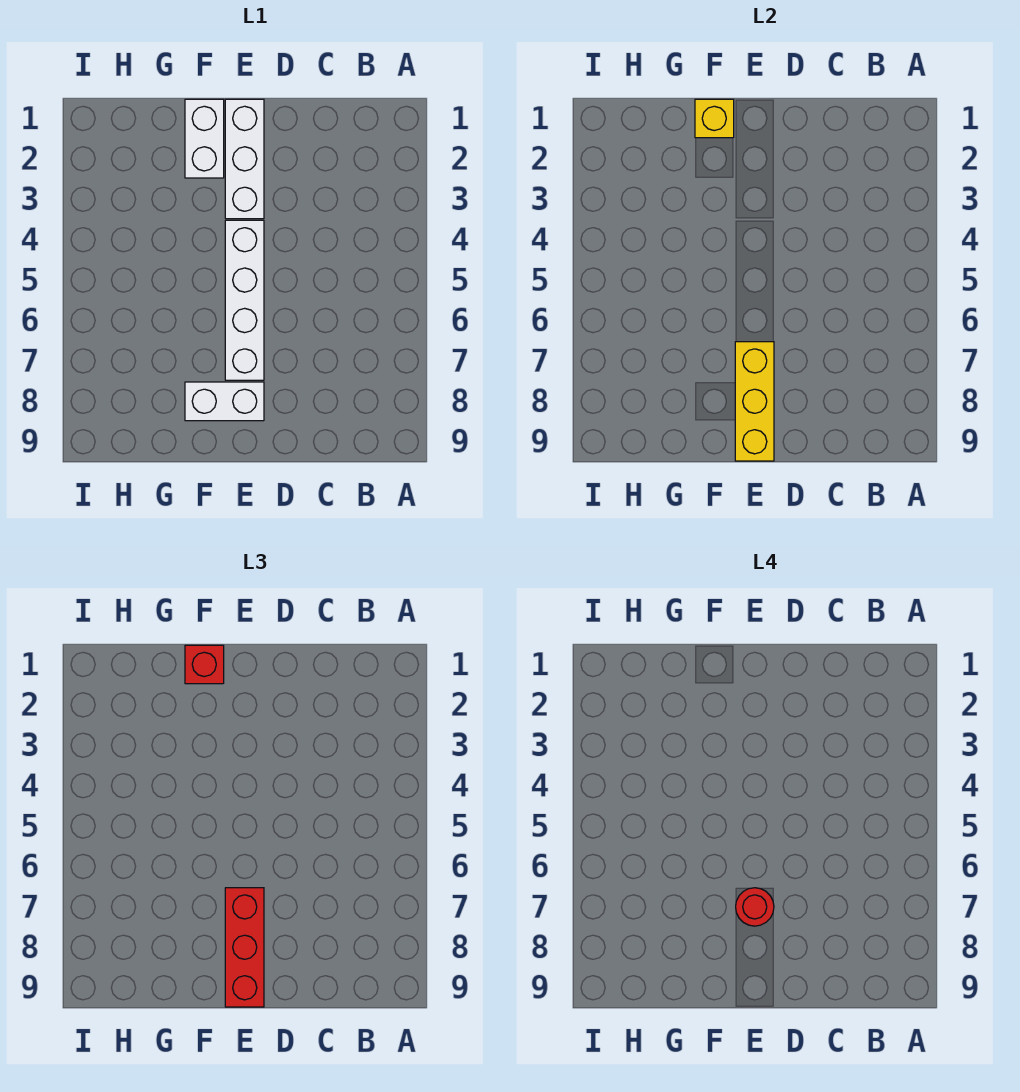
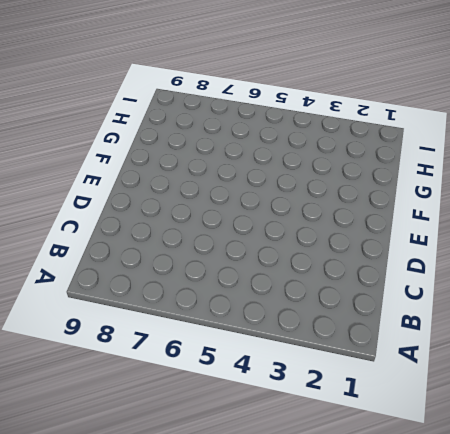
none -> white 1x3 brick [225,99,264,219]
none -> white 1x4 brick [225,220,264,380]

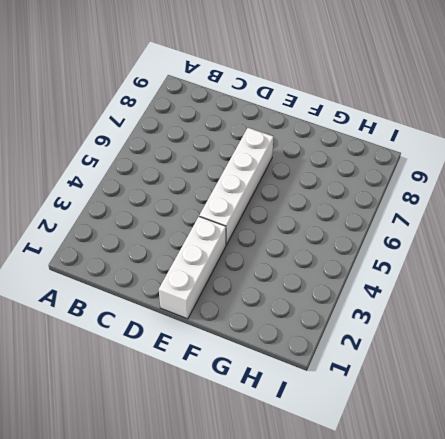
none -> white 1x2 brick [185,382,264,421]
none -> white 1x2 brick [185,99,224,178]

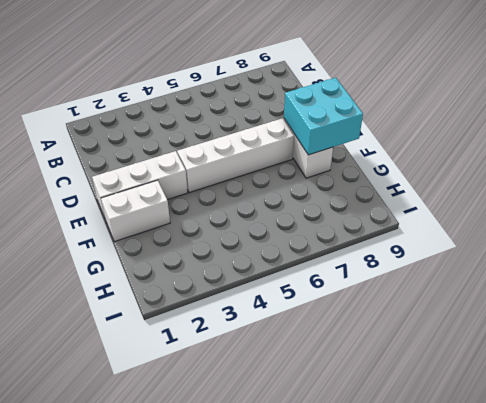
cyan 2x2 brick [284,78,363,155] -> yellow 1x3 brick [735,342,774,461]
none -> yellow 1x1 brick [695,99,734,138]
none -> red 1x3 brick [225,888,264,1007]

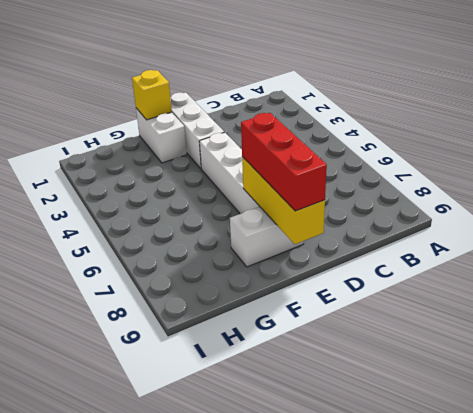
none -> red 1x1 brick [185,645,224,684]
none -> red 1x1 round brick [736,888,774,926]

